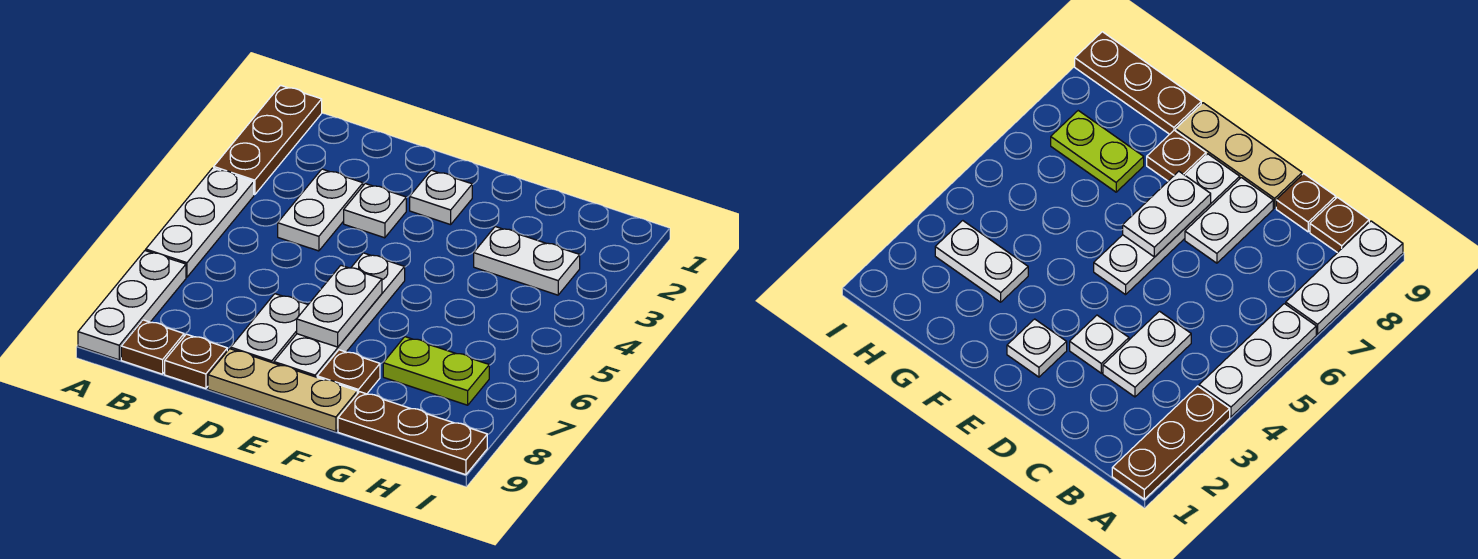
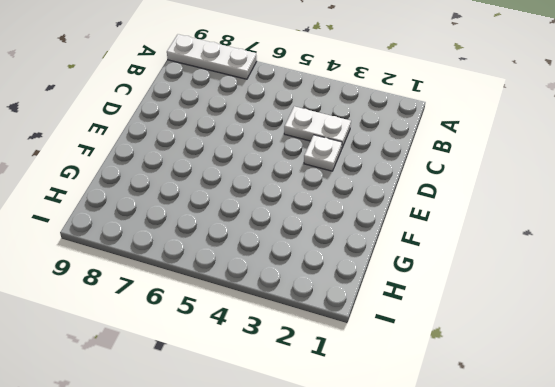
none -> brown 1x3 plate [214,85,322,195]
none -> white 1x3 plate [146,168,254,277]
none -> brown 1x1 plate [121,320,184,374]

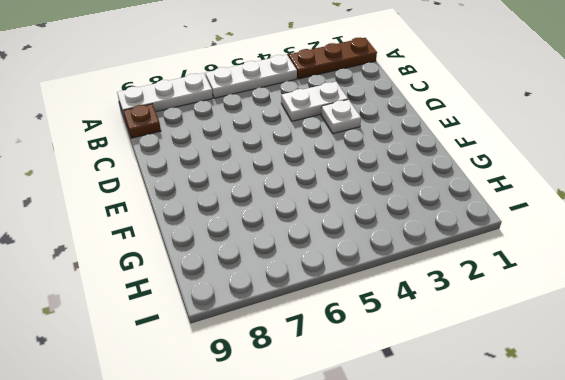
none -> brown 1x1 plate [165,334,227,389]
none -> white 1x2 plate [231,294,308,363]
none -> tan 1x3 plate [208,349,357,432]

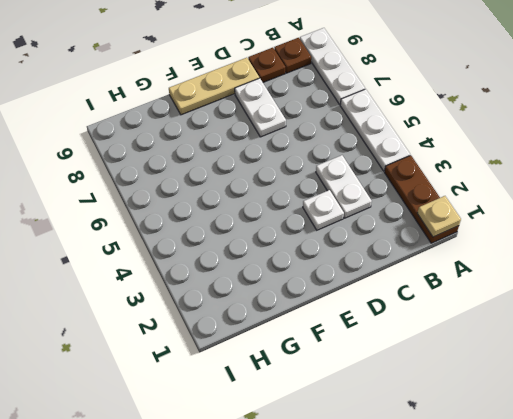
tan 1x1 plate [417,196,461,237] -> none
none -> white 1x1 plate [410,170,472,225]
none -> white 1x4 plate [274,253,405,377]
none -> brown 1x1 plate [317,350,380,394]

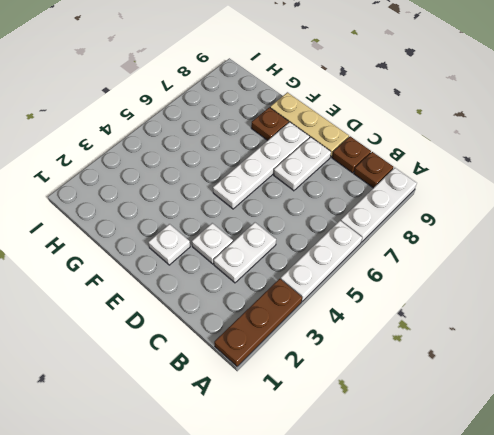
none -> white 1x2 plate [474,227,580,295]
none -> lime 1x2 plate [383,337,489,405]
none -> brown 1x3 plate [338,392,487,475]

